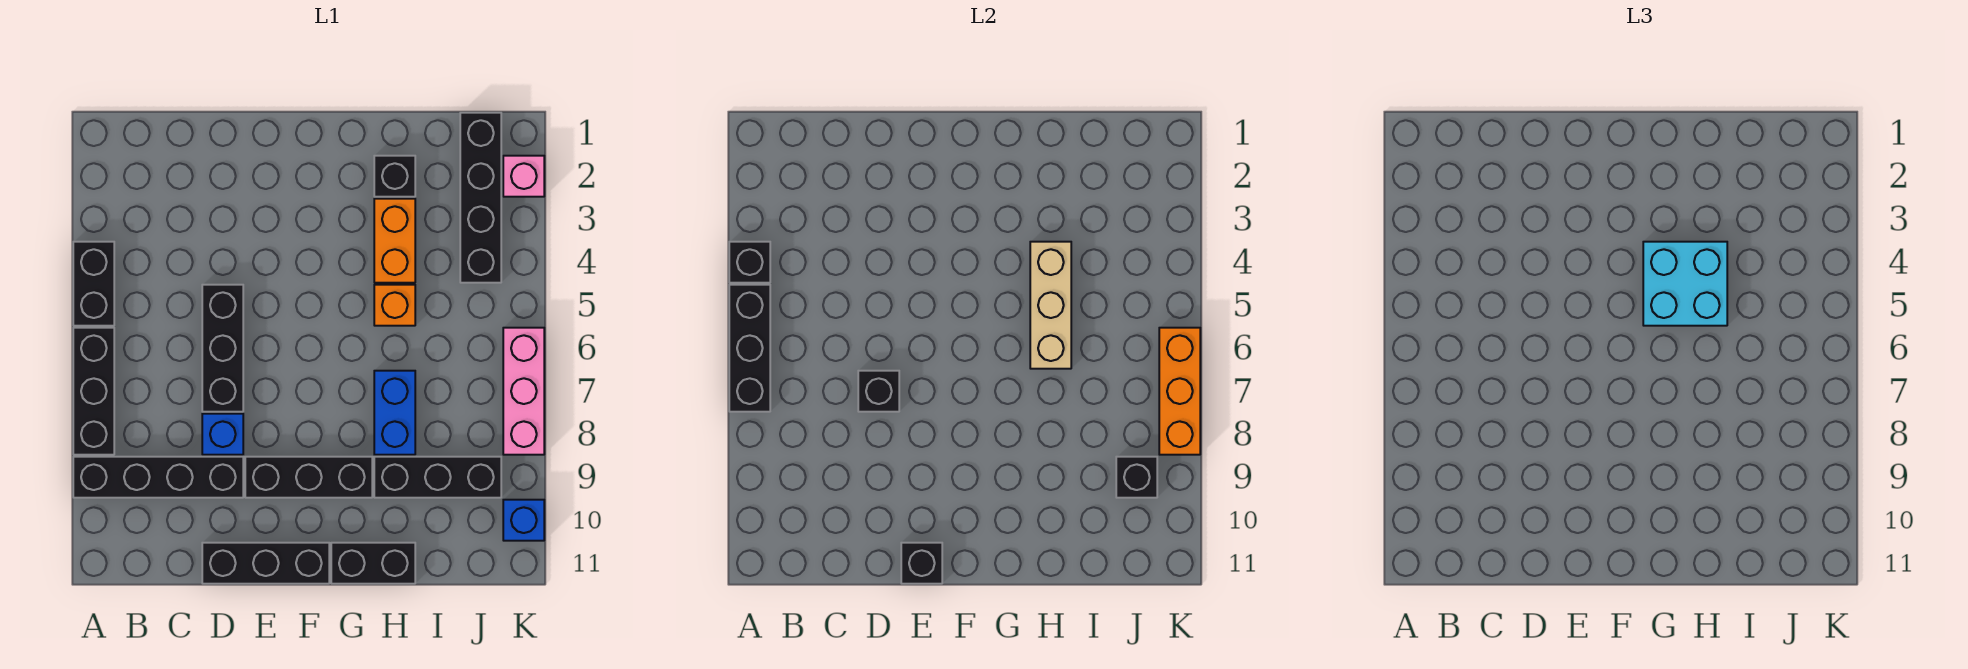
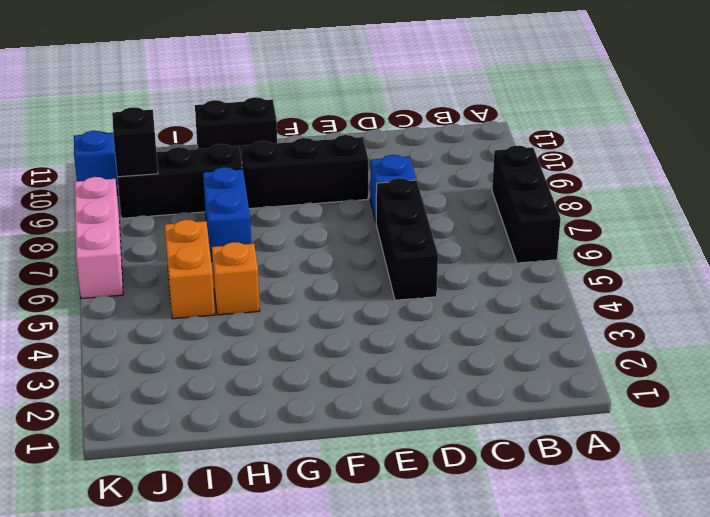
orange 1x2 brick [165,220,215,319] -> orange 1x2 brick moved to [374,199,415,283]
none -> black 1x2 brick [73,242,114,326]
none -> black 1x4 brick [73,457,243,498]
none -> black 1x3 brick [202,543,329,584]

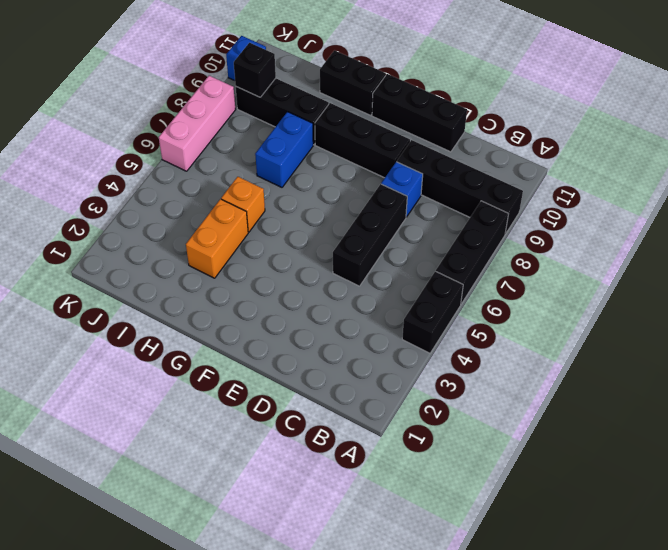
none -> black 1x1 brick [374,156,415,197]
none -> black 1x4 brick [460,113,501,283]
none -> pink 1x1 brick [503,156,544,197]

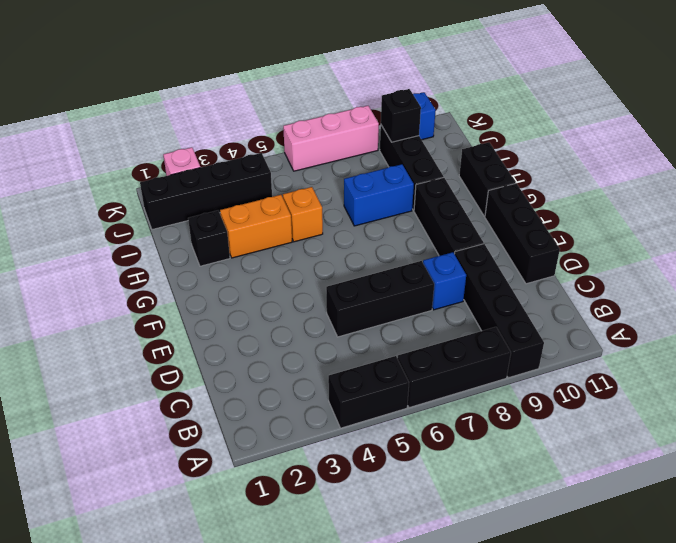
none -> black 1x1 brick [729,242,770,283]
none -> black 1x3 brick [729,285,770,412]
none -> black 1x1 brick [858,371,899,412]

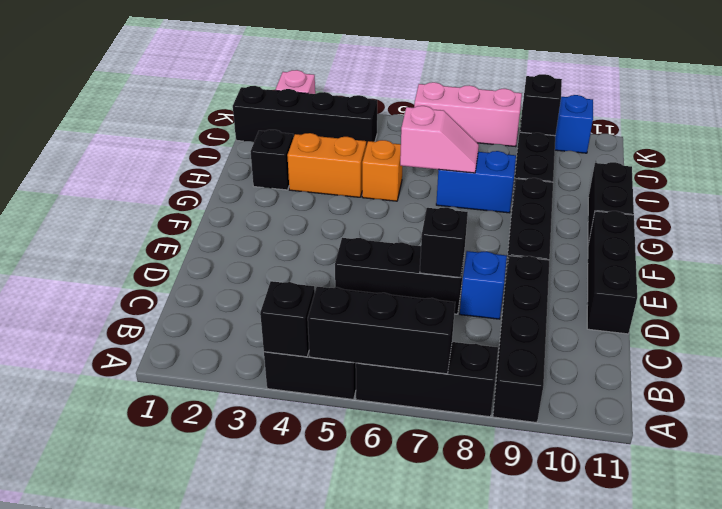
pink 1x2 slope [400,106,479,173] -> tan 1x3 brick [1030,242,1071,369]
none -> black 1x1 brick [901,543,942,584]
none -> orange 1x3 brick [1159,328,1200,455]
none -> cyan 2x2 brick [1643,242,1727,326]

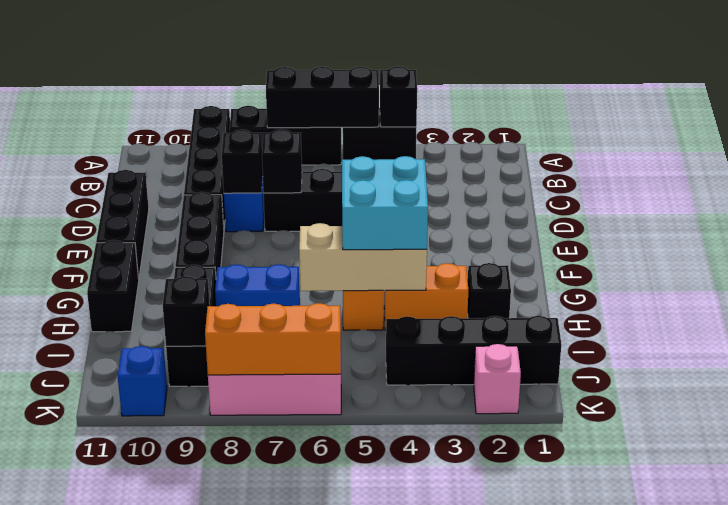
black 1x1 brick [222,130,263,193] -> black 1x1 brick moved to [901,543,942,584]

